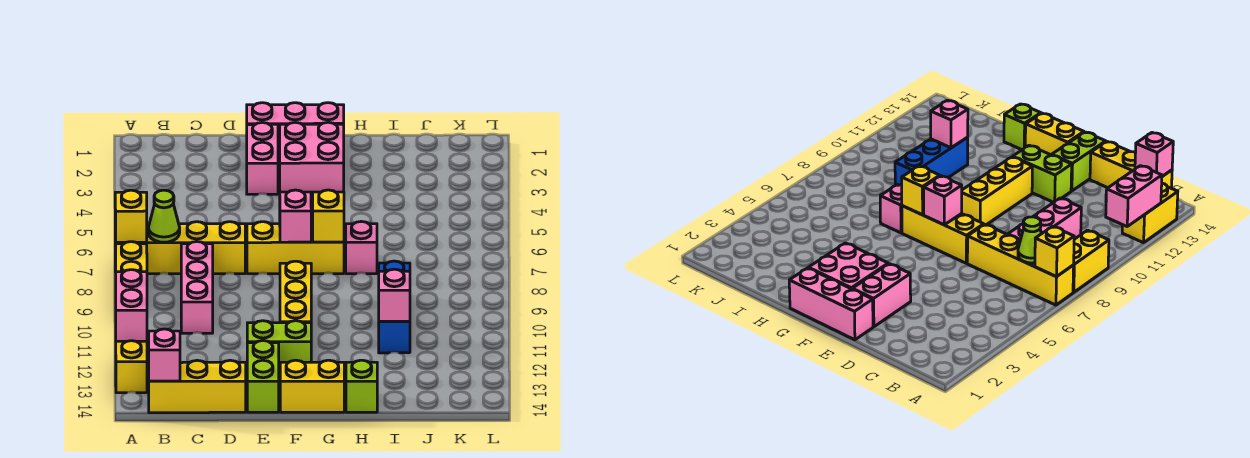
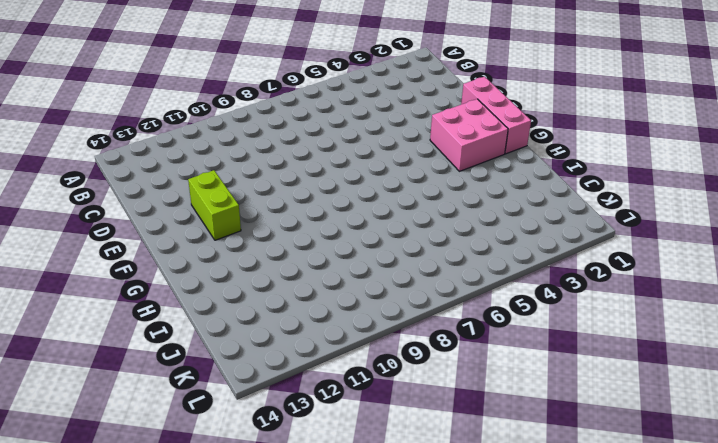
none -> yellow 1x4 brick [115,222,245,274]
none -> yellow 1x2 brick [116,242,147,272]
none -> yellow 1x2 brick [116,341,147,393]

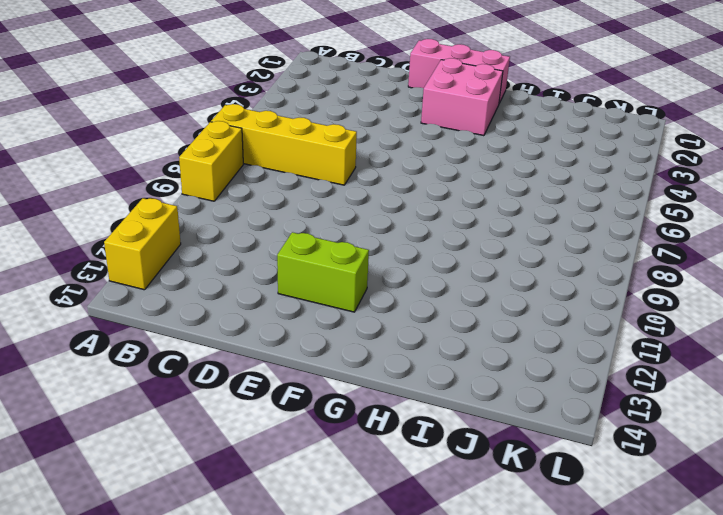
none -> yellow 1x3 brick [149,360,246,413]
none -> pink 1x3 brick [181,242,213,333]
none -> pink 1x2 brick [247,122,278,194]

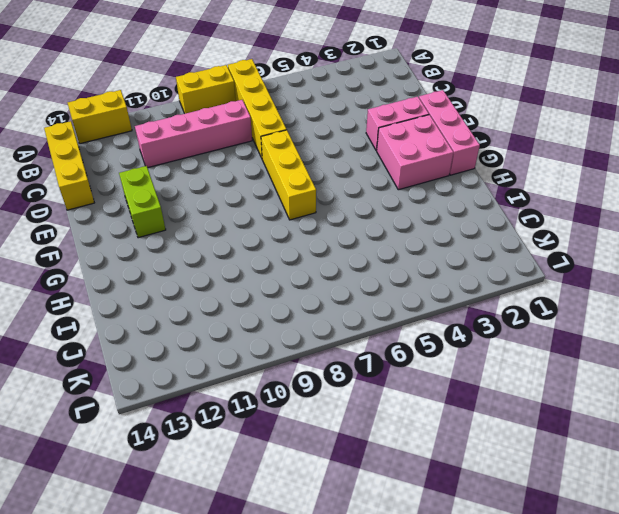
pink 1x4 brick [135,100,252,168] -> pink 1x3 brick [181,242,213,333]
none -> lime 1x2 brick [247,341,279,412]
none -> yellow 1x3 brick [280,261,311,323]
none -> yellow 1x2 brick [280,360,344,412]

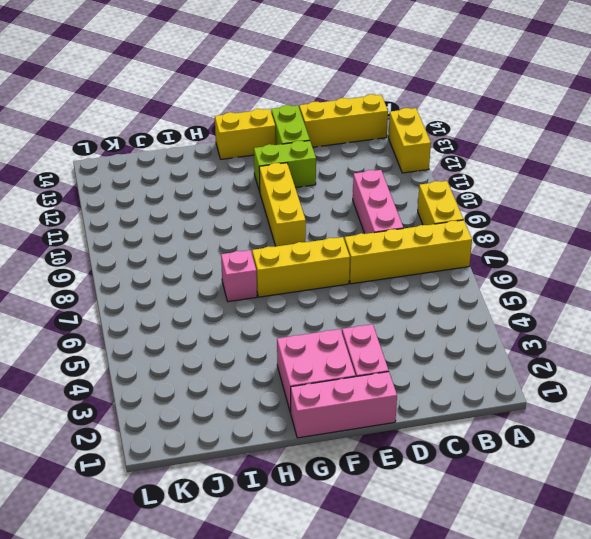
none -> lime 1x1 brick [346,360,377,412]
none -> blue 1x3 brick [379,261,410,353]
none -> yellow 1x1 brick [115,190,147,242]

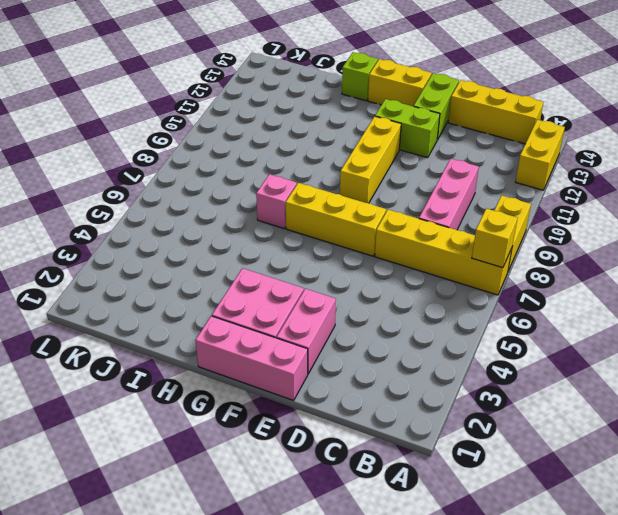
none -> blue 1x3 brick [379,261,410,353]
none -> pink 1x2 brick [116,270,147,341]
none -> lime 1x1 cone [148,190,180,242]

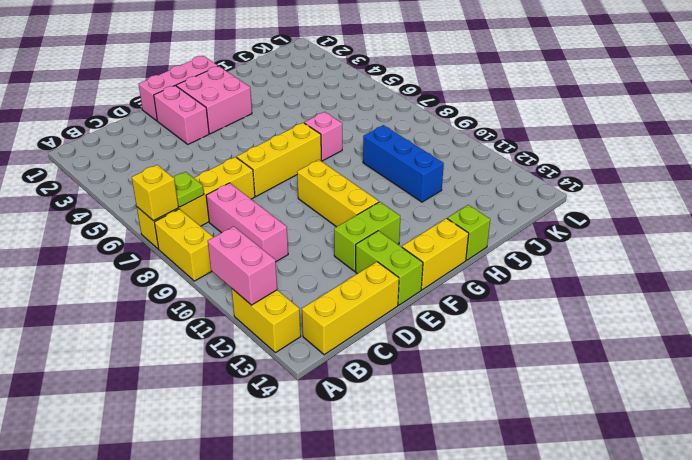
lime 1x1 plate [173,172,204,207] -> lime 1x1 cone [148,190,180,242]
none -> pink 1x1 brick [149,329,180,381]
none -> pink 1x1 brick [280,190,311,242]
none -> yellow 1x1 brick [313,190,344,242]

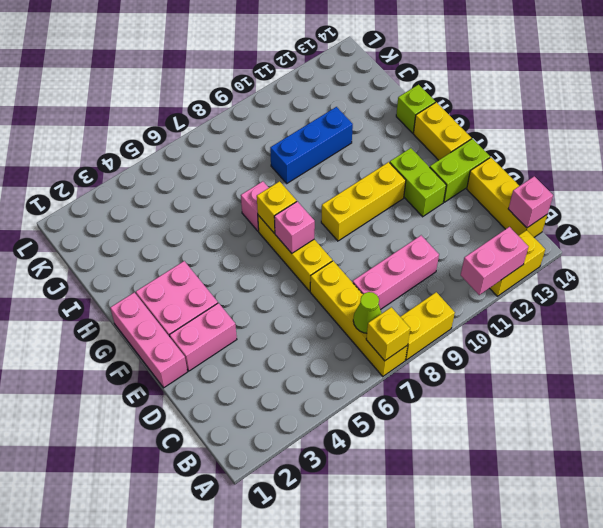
none -> pink 1x1 brick [379,269,410,321]

